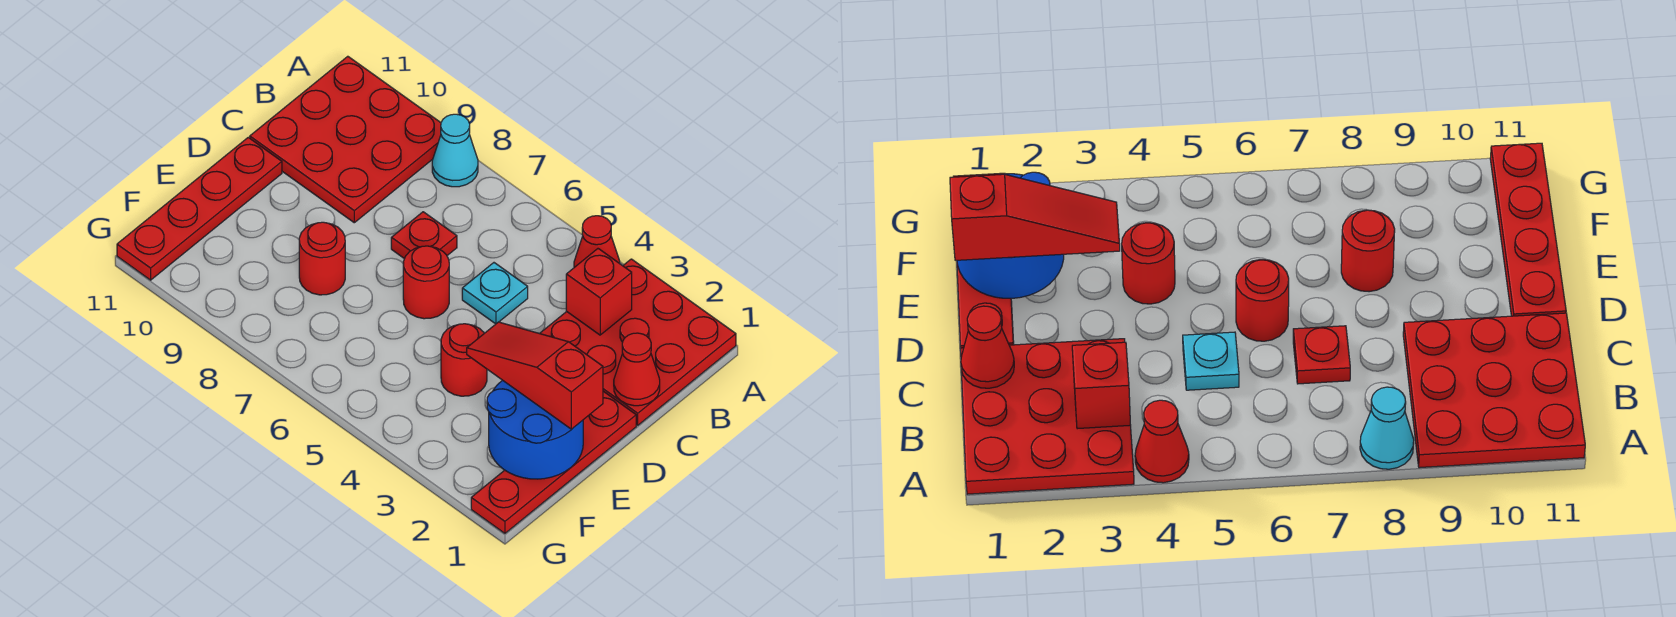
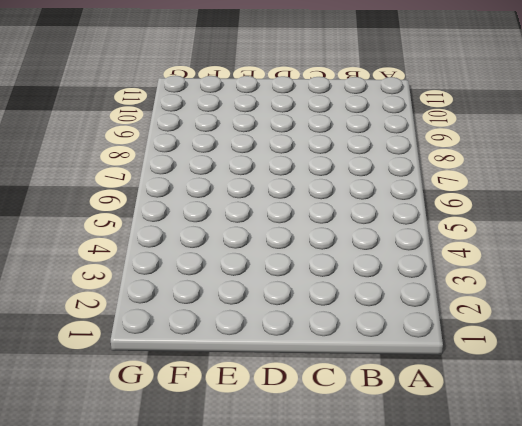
none -> red 3x3 plate [540,259,736,425]
none -> red 1x1 cone [574,216,620,267]
none -> cyan 1x1 cone [432,114,478,187]

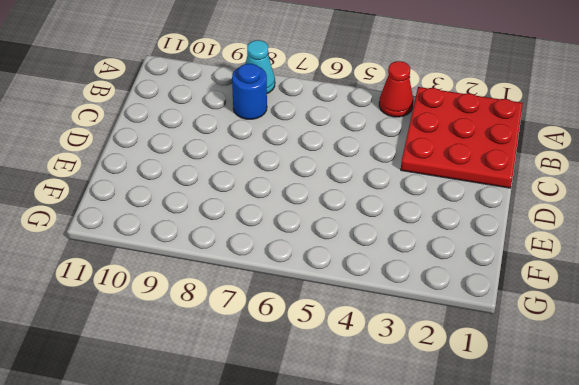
blue 1x1 round brick [232,64,267,119] -> none
none -> red 3x3 plate [250,56,441,223]
none -> cyan 1x1 plate [462,263,528,324]
none -> red 1x1 plate [391,212,457,259]

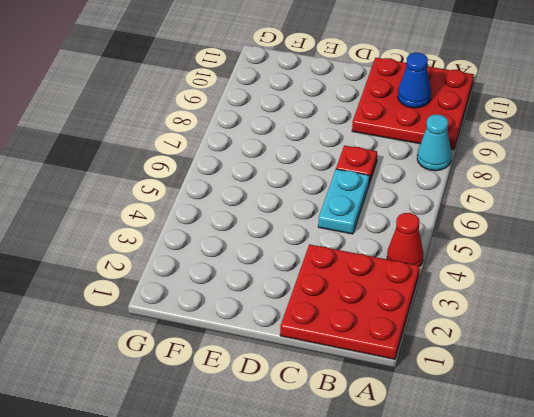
blue 1x1 cone [398,53,431,108] -> none
cyan 1x2 plate [318,169,370,234] -> cyan 1x1 plate [462,263,528,324]
none -> red 1x4 plate [471,391,636,533]
none -> red 1x1 round brick [403,246,449,319]
none -> red 1x4 plate [117,137,282,280]

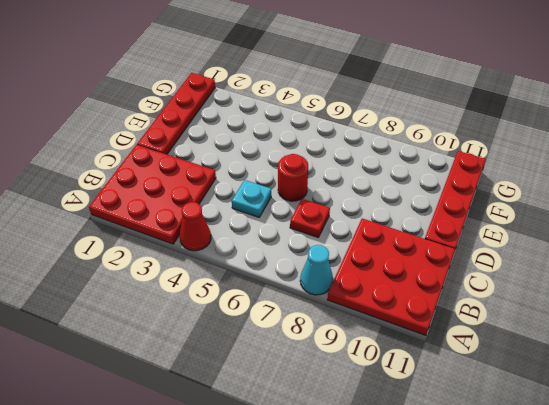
none -> red 1x1 round brick [441,324,487,396]
none -> red 1x1 round brick [299,222,345,295]
none -> red 1x1 brick [566,249,632,335]

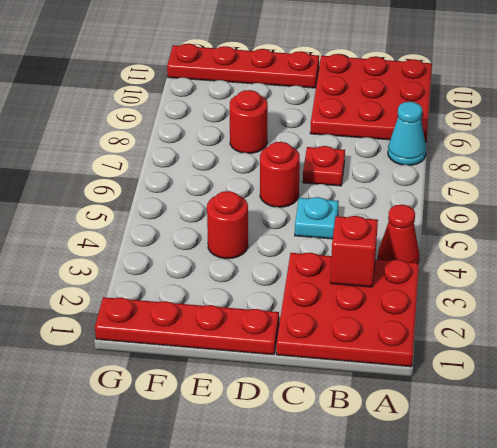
none -> red 1x1 cone [614,333,660,406]
none -> blue 2x2 round brick [487,380,583,479]
none -> red 1x3 slope [467,322,603,429]

